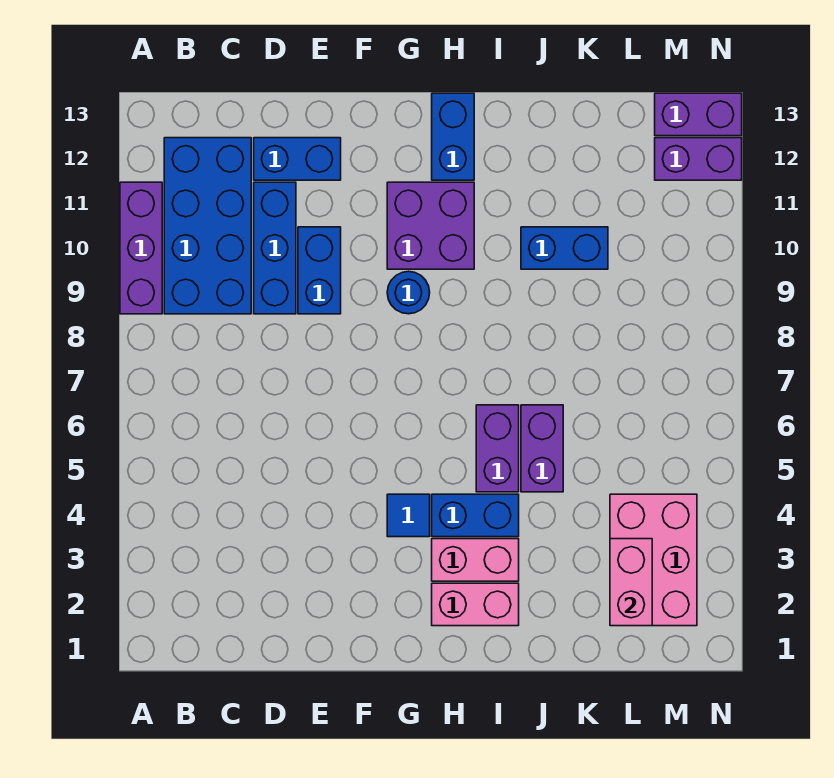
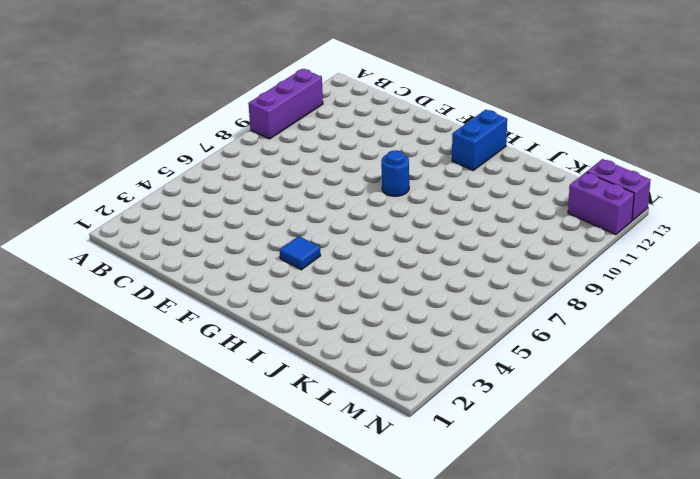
none -> blue 2x4 brick [164,138,251,314]
none -> blue 1x3 brick [254,182,296,314]
none -> blue 1x2 brick [254,138,341,180]

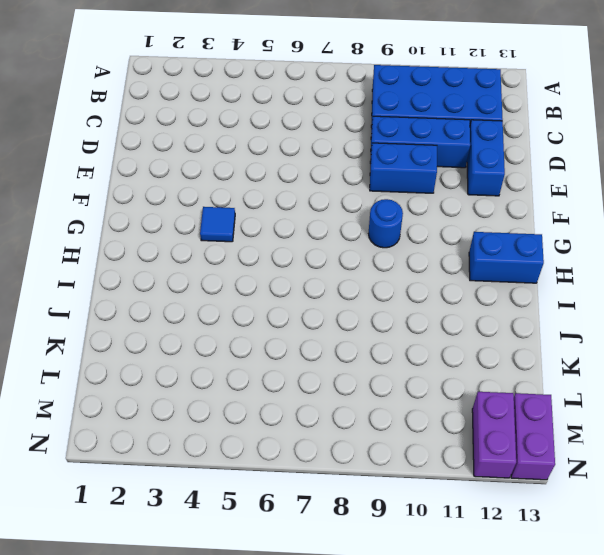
none -> purple 1x3 brick [120,182,162,314]
none -> purple 2x2 brick [387,182,474,269]
none -> pink 1x2 brick [432,583,519,626]

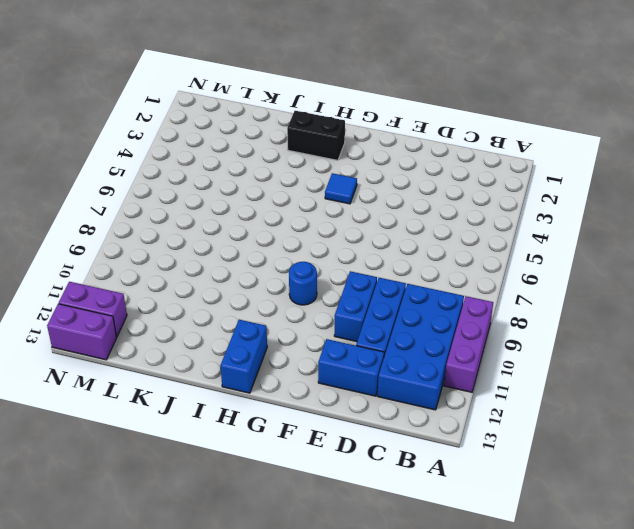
black 1x2 brick [287,111,345,160] -> pink 1x2 brick [432,583,519,626]
none -> purple 2x2 brick [387,182,474,269]
none -> pink 1x2 brick [432,539,519,581]
none -> blue 1x2 brick [432,494,519,537]

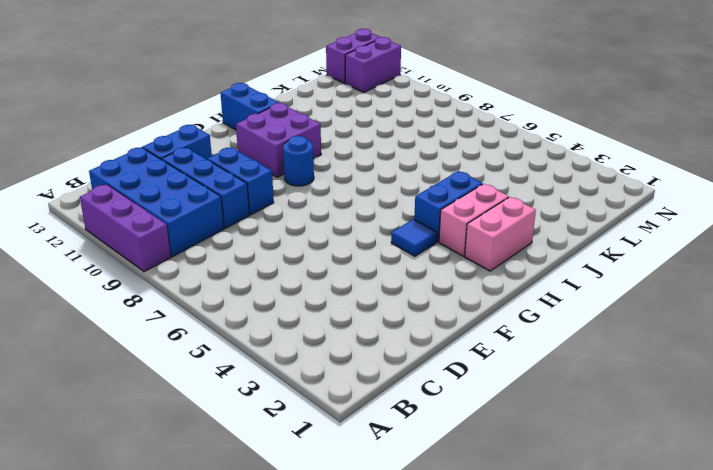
none -> purple 1x2 brick [476,405,519,492]
none -> purple 1x2 brick [521,405,563,492]
none -> blue 1x2 brick [521,227,608,269]

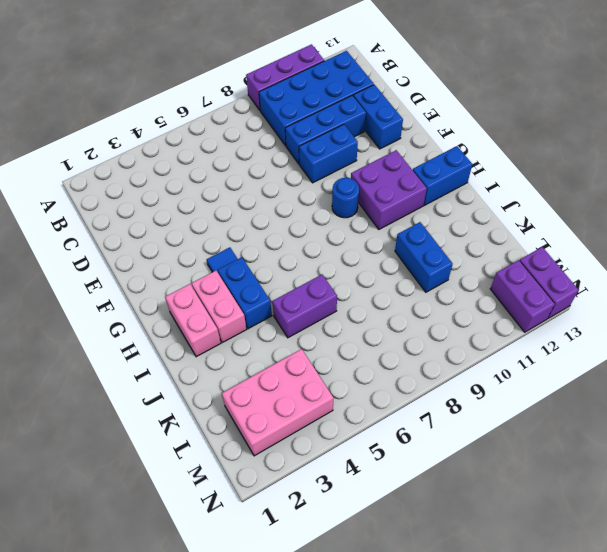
none -> purple 1x2 brick [476,405,519,492]
none -> pink 1x2 brick [610,539,652,626]

